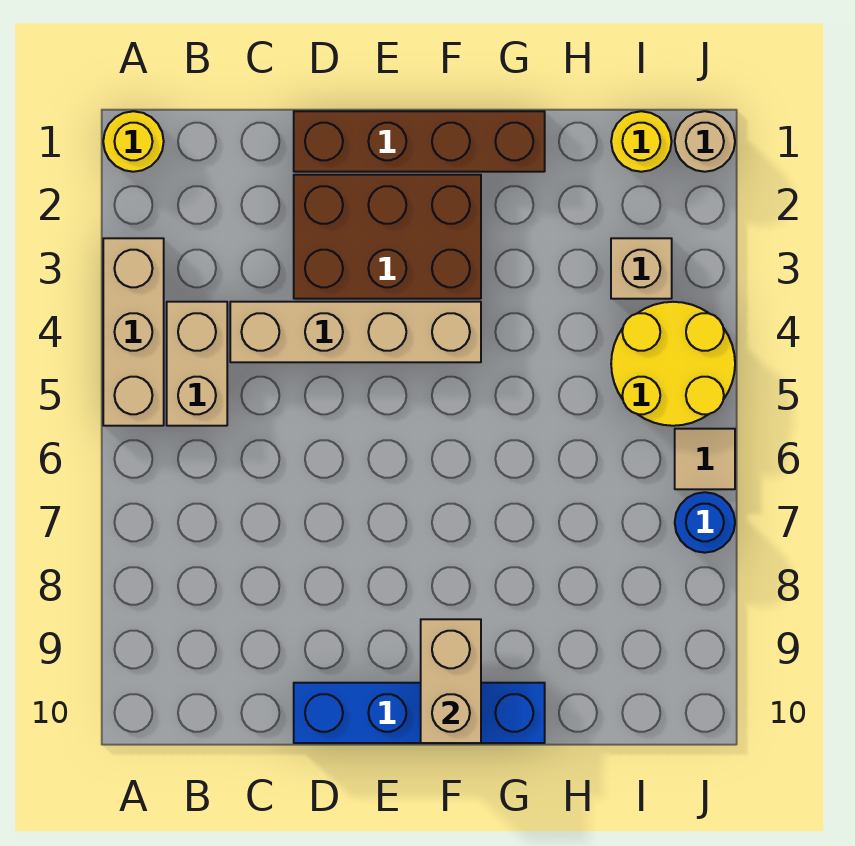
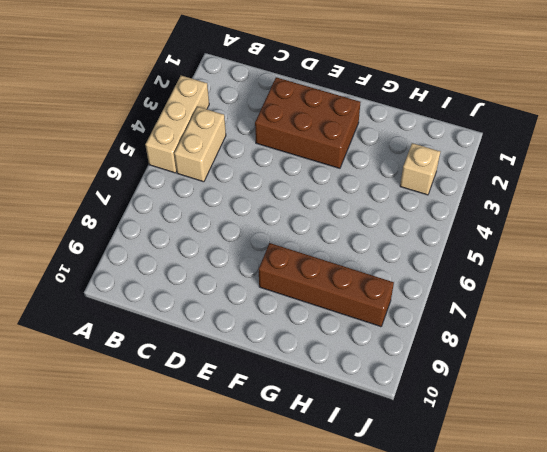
brown 1x4 brick [259,243,394,327] -> brown 1x4 brick moved to [294,111,545,172]
none -> yellow 1x1 round brick [103,111,164,172]
none -> tan 1x4 brick [230,302,481,362]
none -> blue 1x4 brick [294,683,545,743]

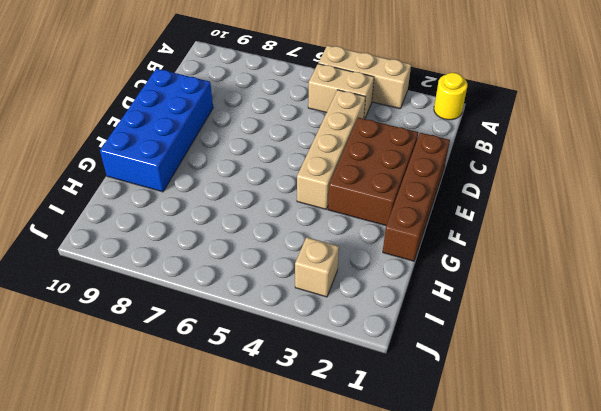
blue 2x4 brick [100,69,213,192] -> blue 1x4 brick [294,683,545,743]
none -> yellow 1x1 round brick [611,111,672,172]
none -> yellow 2x2 round brick [611,302,735,426]
none -> tan 1x1 round brick [675,111,735,172]

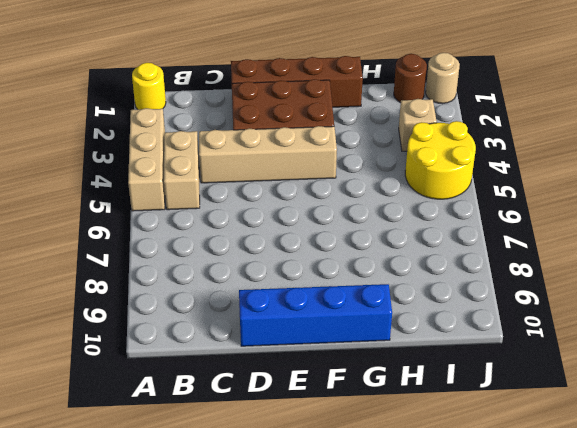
brown 1x1 round brick [394,54,427,103] -> yellow 1x1 round brick [611,111,672,172]
none -> tan 1x1 tile [675,429,735,489]
none -> blue 1x1 round brick [675,492,735,553]
none -> tan 1x2 brick [421,619,481,743]

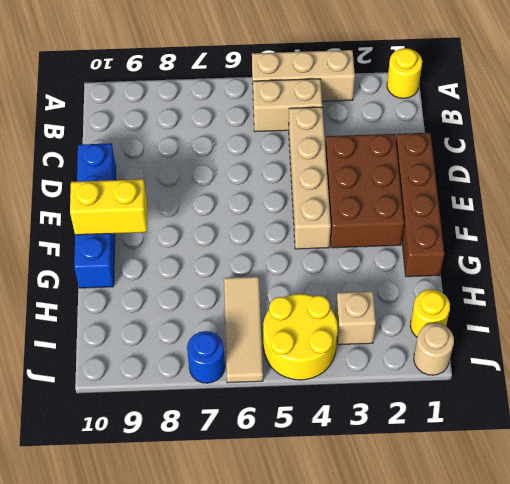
yellow 1x2 brick [70,179,147,235] -> tan 1x2 brick [421,619,481,743]
tan 1x3 tile [224,277,263,383] -> tan 1x1 tile [675,429,735,489]

